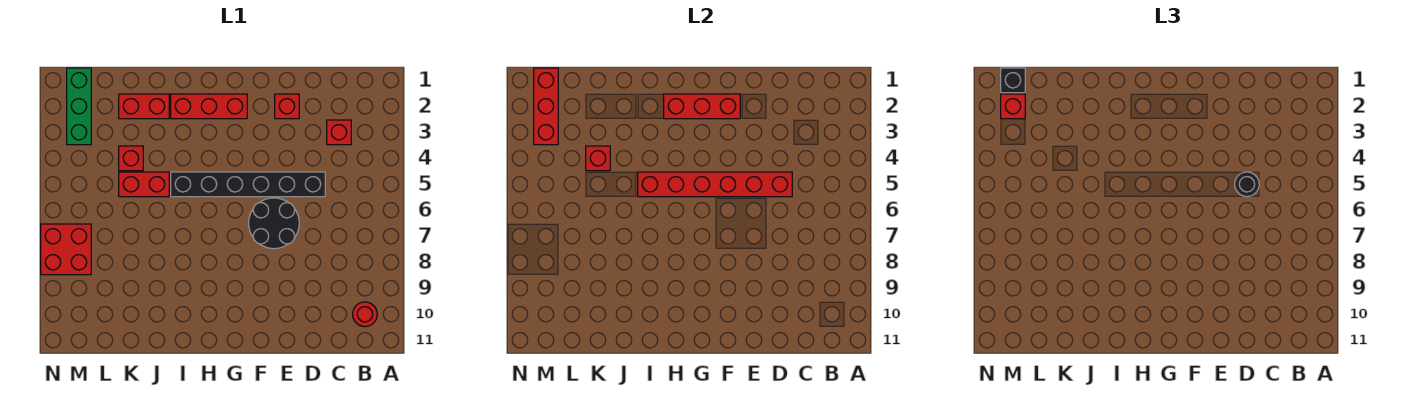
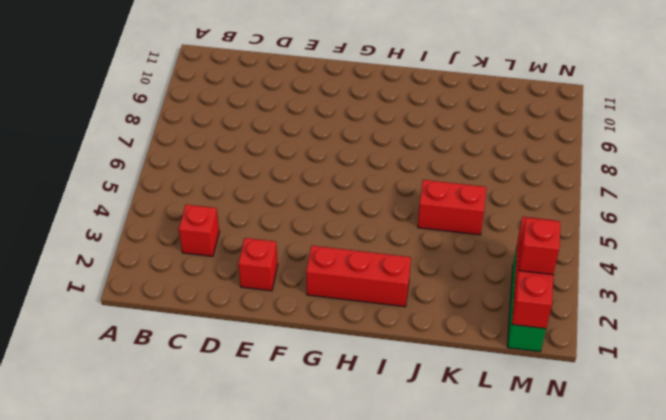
none -> red 1x1 round brick [353,302,377,327]
none -> black 1x6 brick [171,172,325,197]
none -> black 2x2 round brick [249,198,299,249]

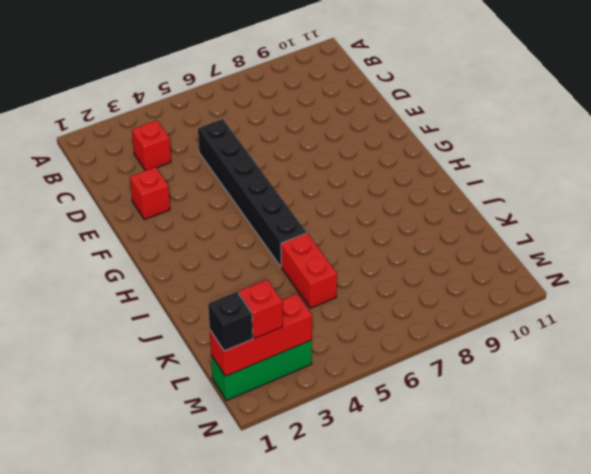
none -> red 1x1 round brick [353,302,377,327]
none -> black 2x2 round brick [249,198,299,249]
none -> red 1x3 brick [171,94,247,119]

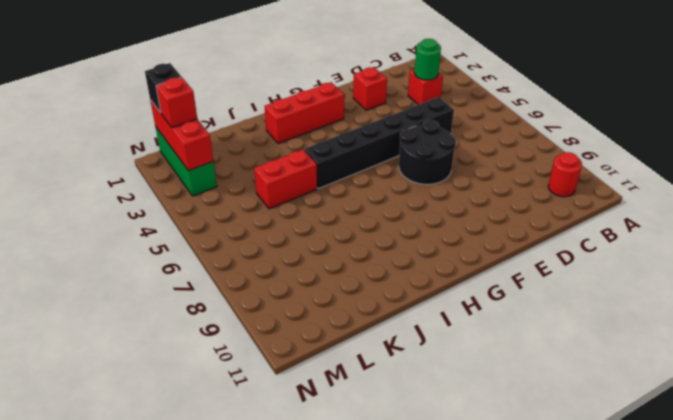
green 1x1 round brick [414,39,441,80] -> none
none -> red 1x2 brick [119,94,169,119]
none -> red 1x1 brick [119,146,143,171]
none -> red 2x2 brick [41,224,91,275]

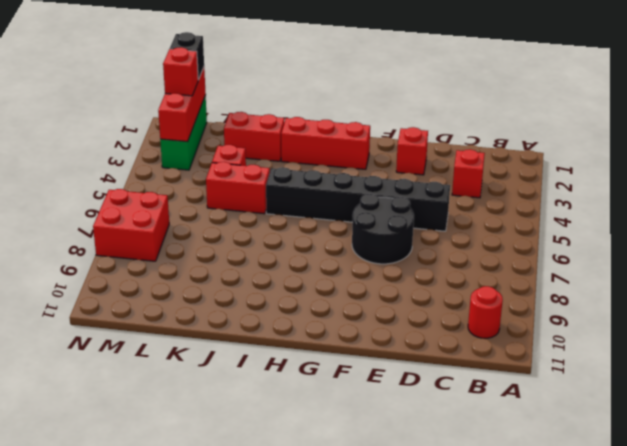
none -> red 1x6 brick [638,172,792,197]
none -> red 1x3 brick [664,94,740,119]
none -> red 1x1 brick [586,146,610,171]

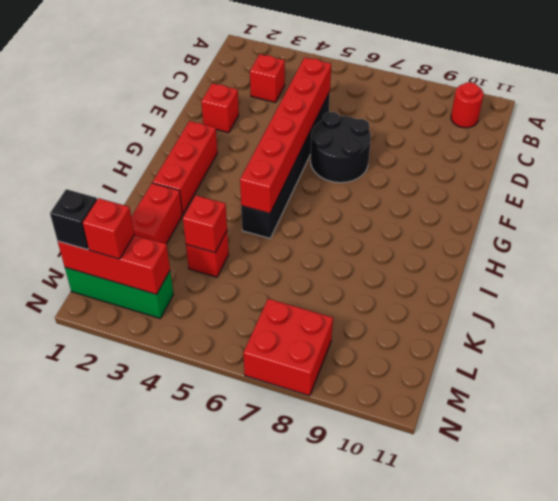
none -> red 1x2 brick [119,172,169,197]
none -> red 1x3 brick [664,94,740,119]
none -> black 1x1 round brick [1235,172,1259,197]

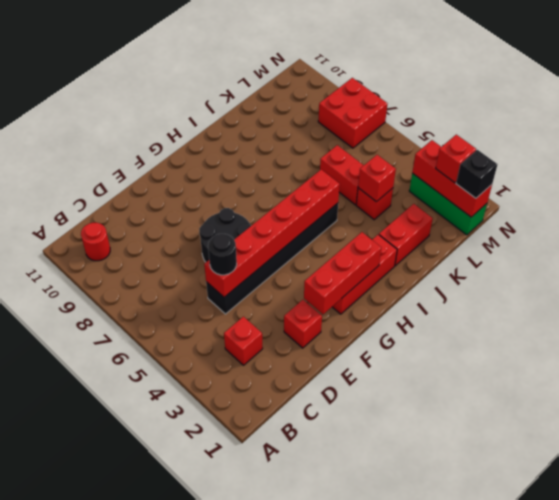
red 1x2 brick [320,145,364,205] -> red 1x2 brick turned to [119,172,169,197]

